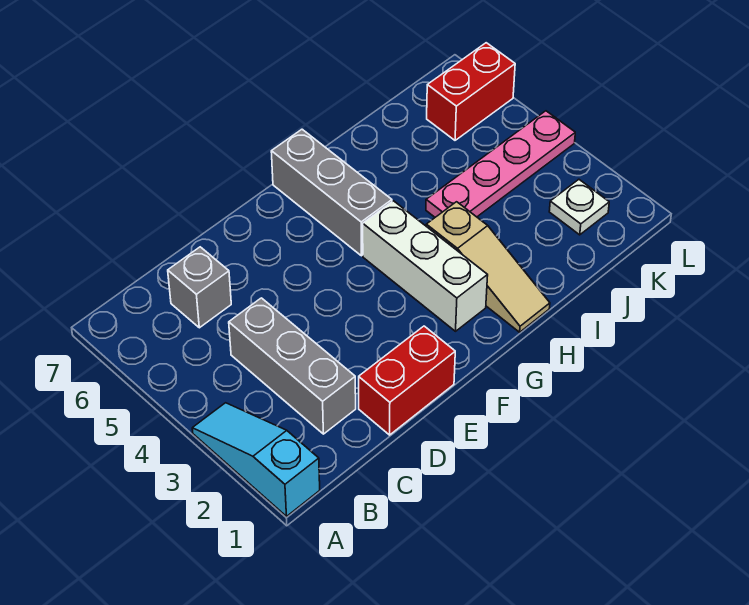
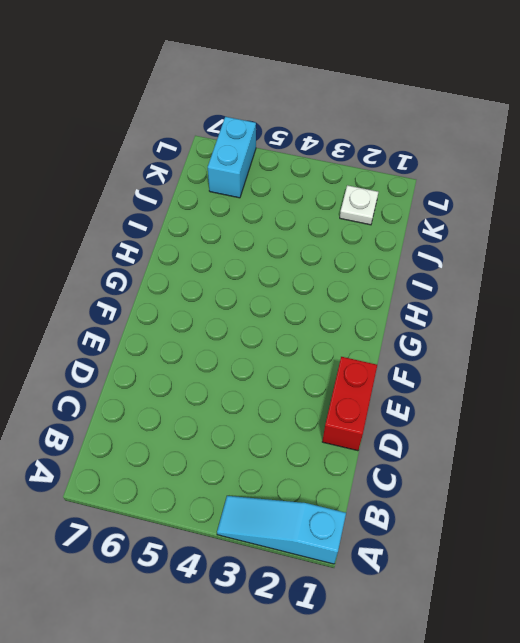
cyan 1x2 brick [208,117,256,198] -> red 1x2 brick [427,43,515,140]
none -> grey 1x3 brick [229,298,356,434]
none -> grey 1x1 brick [168,247,231,328]

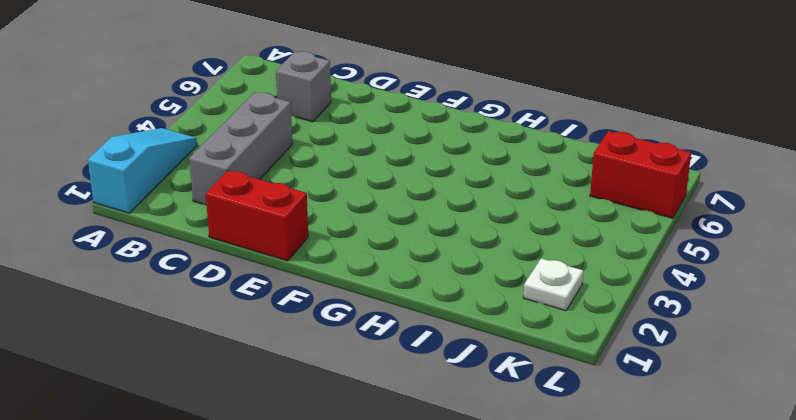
none -> white 1x3 brick [363,201,488,331]
none -> grey 1x3 brick [271,129,392,256]

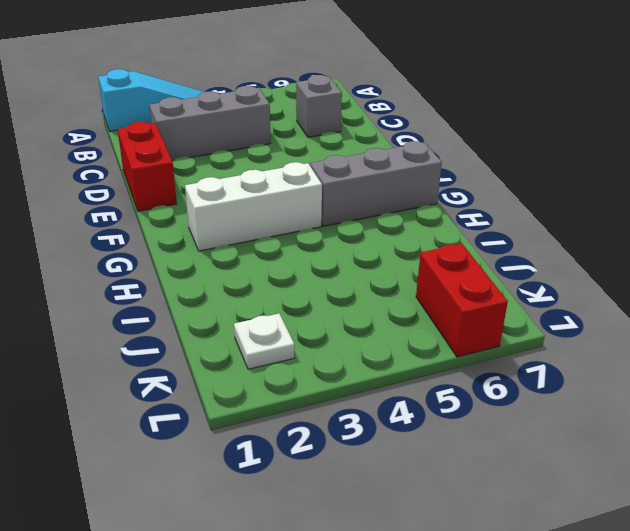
none -> tan 1x3 slope [426,202,550,332]
none -> pink 1x4 plate [426,111,575,217]

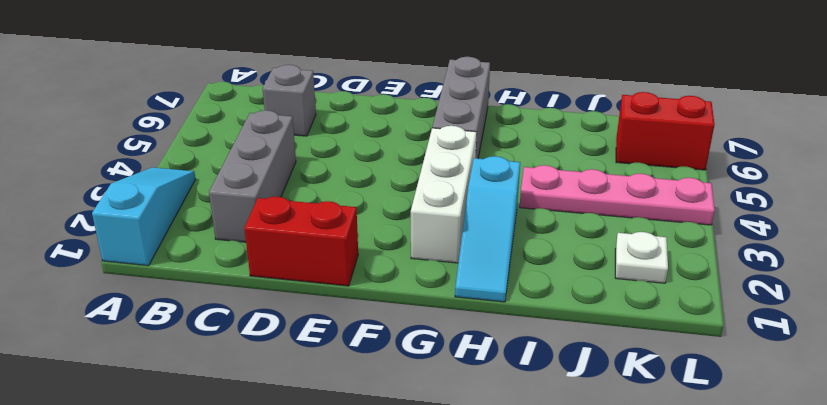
cyan 1x3 slope [455,156,520,302] -> tan 1x3 slope [426,202,550,332]

